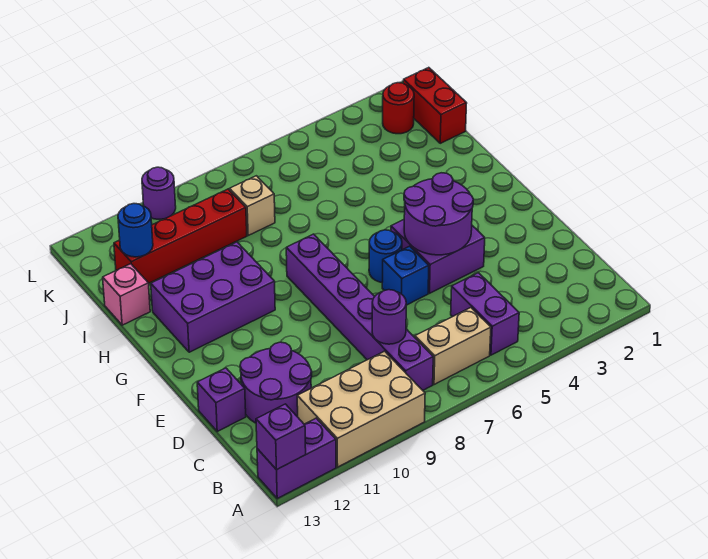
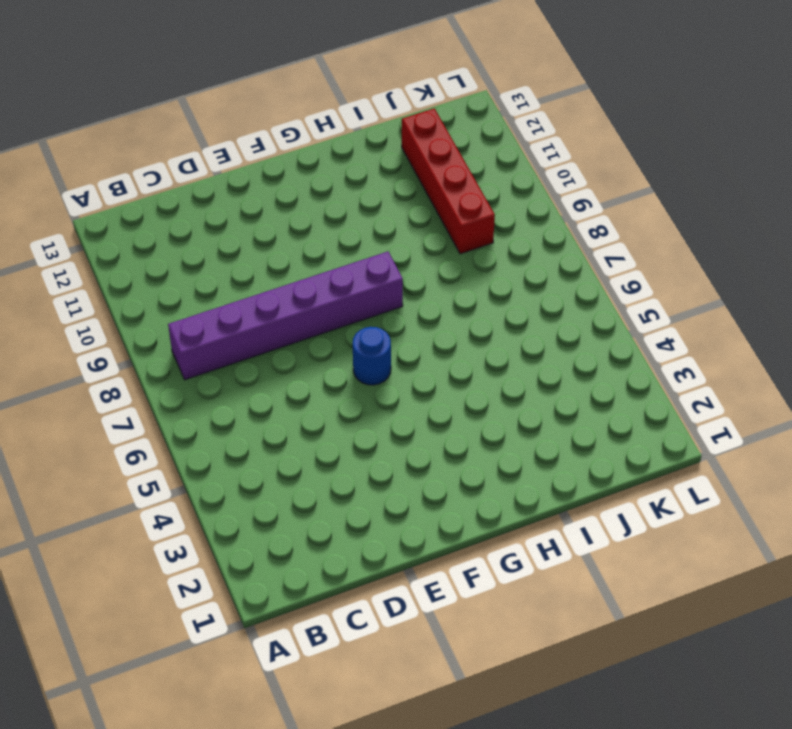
none -> tan 2x3 brick [297,351,425,467]
none -> purple 1x2 brick [257,418,336,498]
none -> purple 1x2 brick [451,273,519,355]

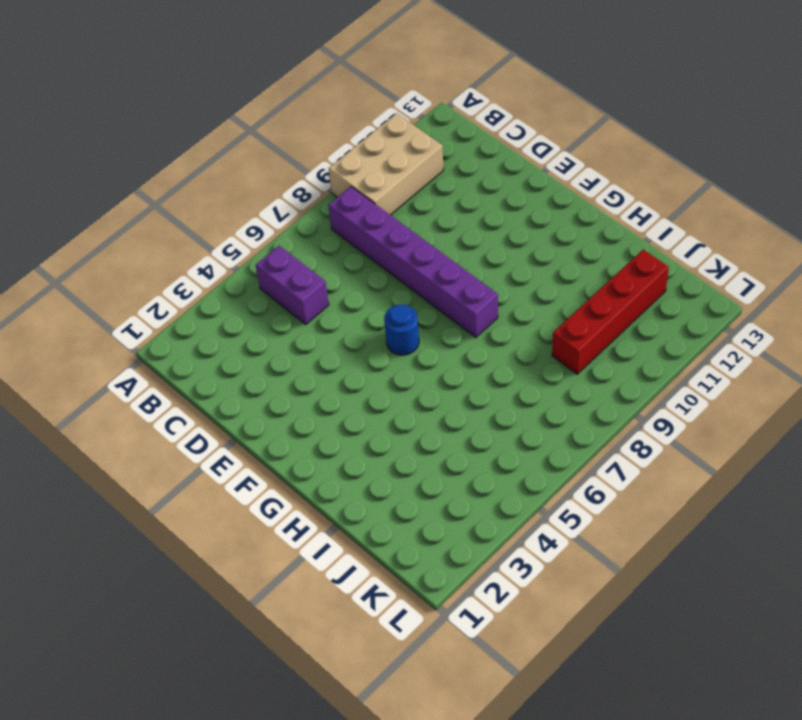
none -> purple 1x2 brick [257,418,336,498]
none -> tan 1x2 brick [415,308,491,385]
none -> purple 2x2 round brick [240,342,312,423]

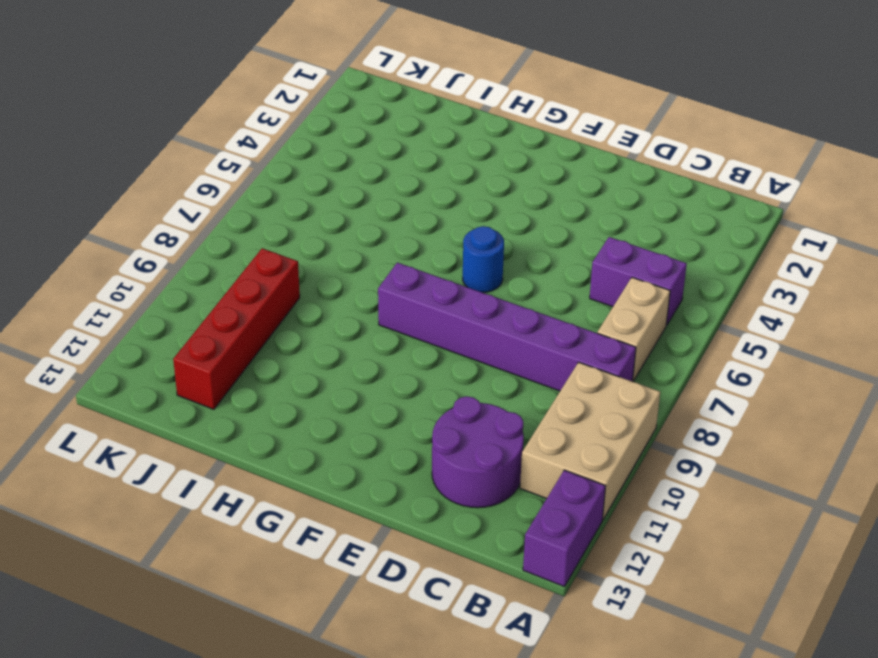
none -> purple 1x1 brick [197,368,246,431]
none -> purple 2x2 brick [391,220,485,293]
none -> blue 1x1 brick [382,246,429,305]

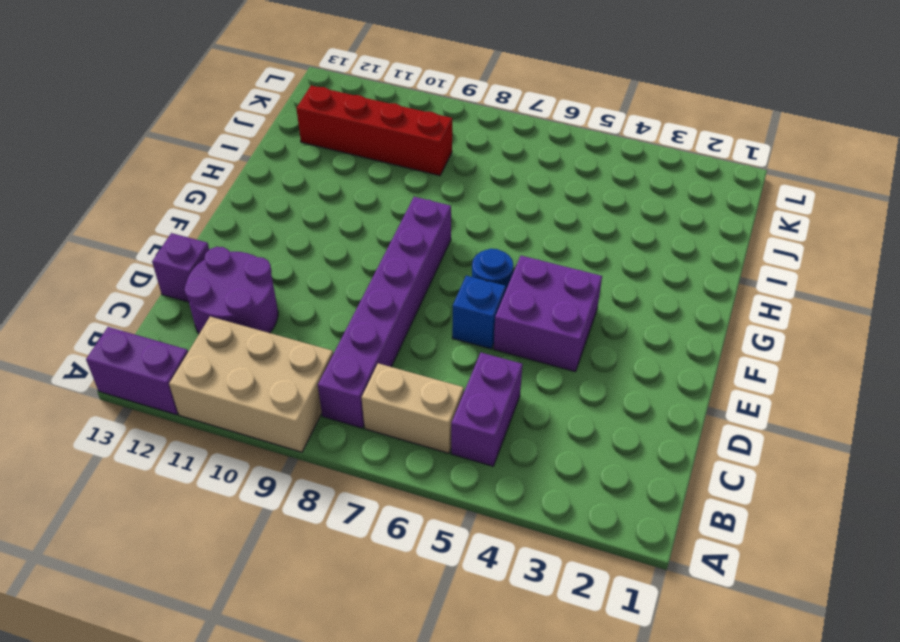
none -> purple 2x3 brick [151,242,275,352]
none -> pink 1x1 brick [103,264,150,325]
none -> red 1x2 brick [403,68,467,143]

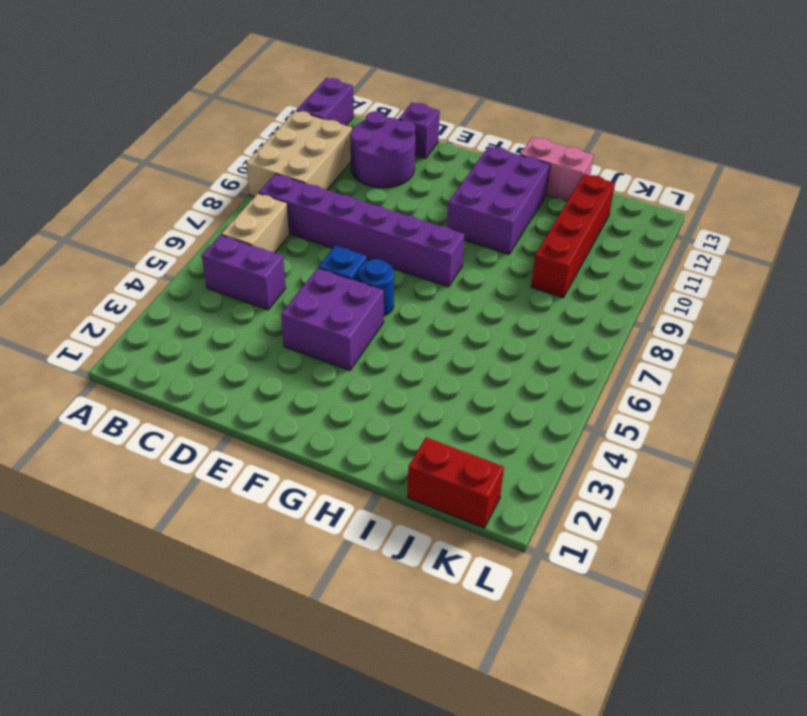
pink 1x2 brick [520,137,594,201] -> pink 1x1 brick [103,264,150,325]
none -> tan 1x1 brick [229,176,275,235]
none -> red 1x1 round brick [383,83,414,134]
none -> purple 1x1 round brick [142,167,176,219]

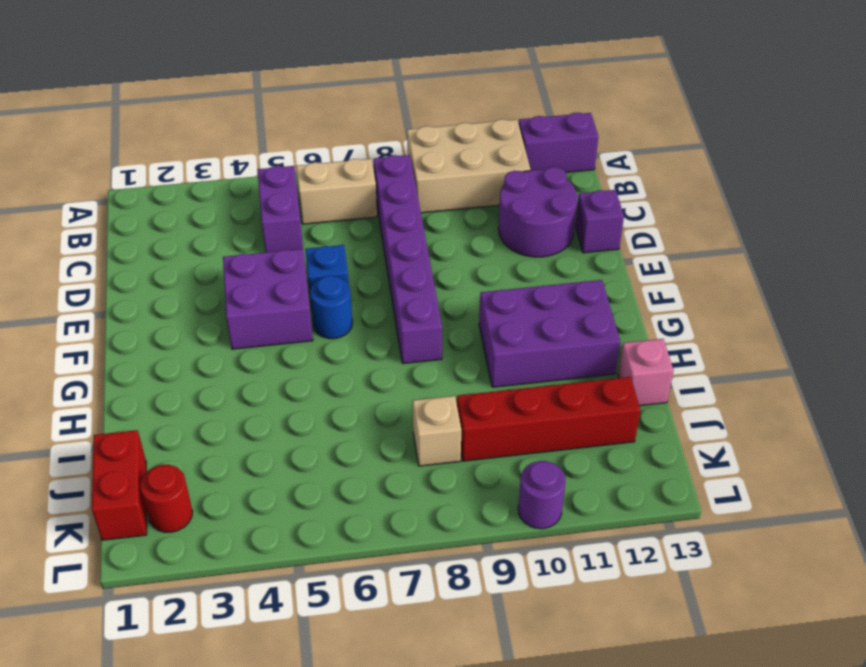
none -> purple 1x1 brick [256,404,306,470]
none -> purple 1x1 round brick [372,290,406,344]
none -> purple 2x2 round brick [404,173,473,255]

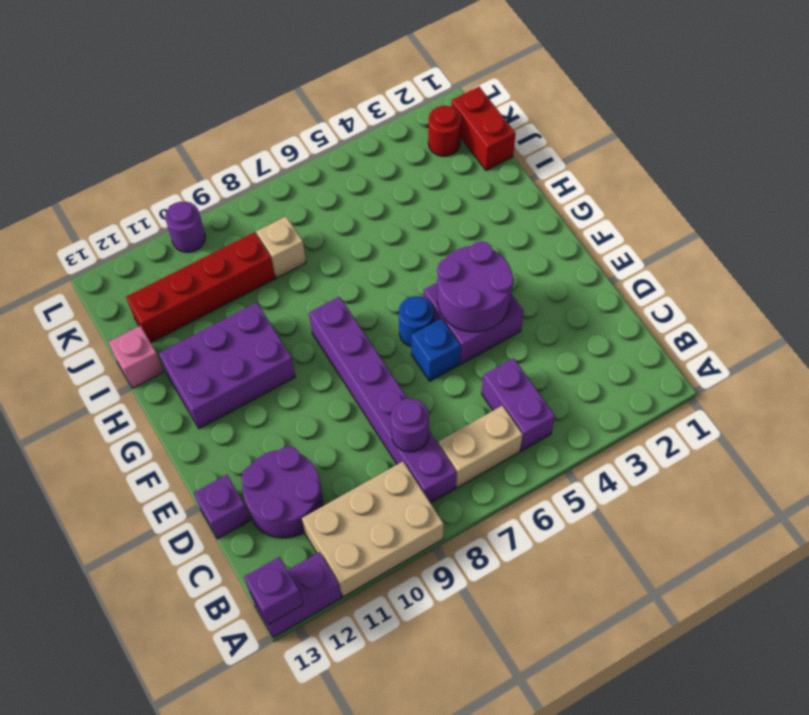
none -> blue 1x1 round brick [118,204,153,257]

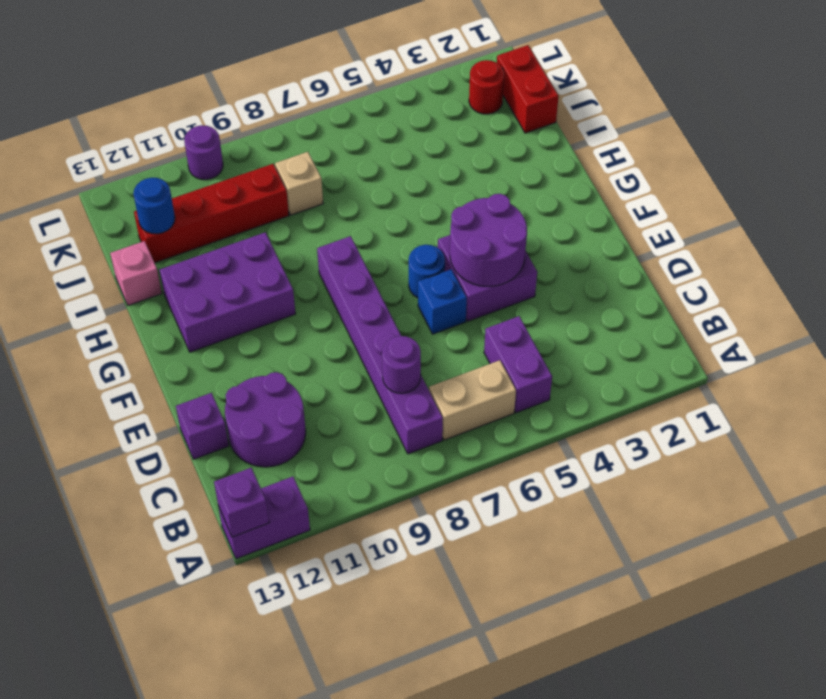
none -> tan 2x3 brick [297,351,425,467]

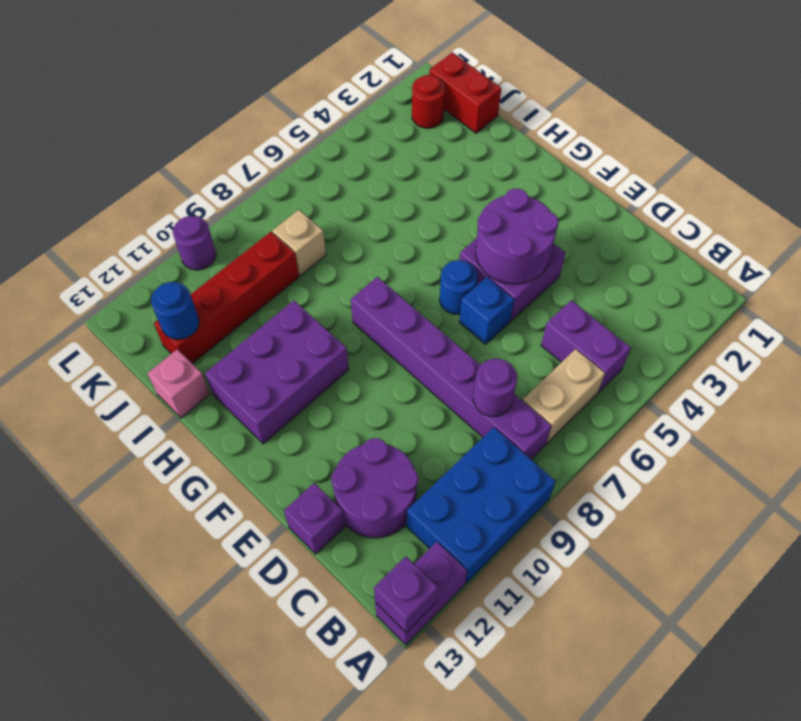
blue 2x3 brick [407,427,556,583] -> tan 2x3 brick [297,351,425,467]

